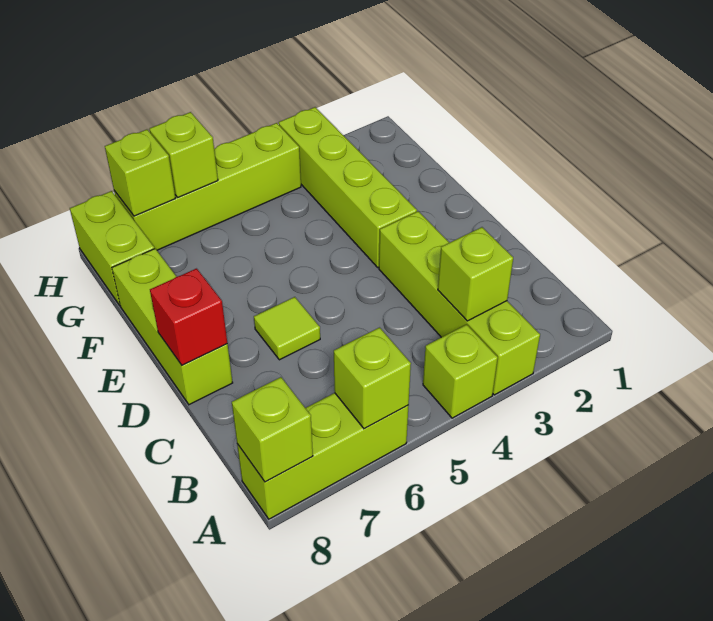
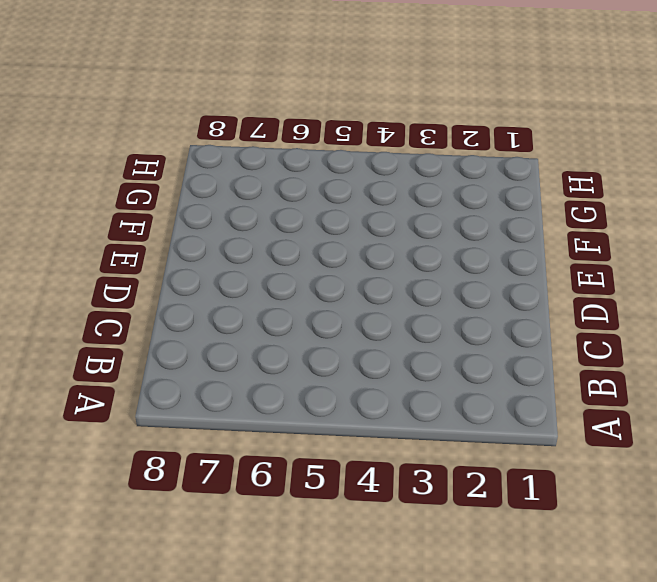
none -> lime 1x4 brick [379,211,540,395]
none -> lime 1x1 brick [423,324,498,418]
none -> lime 1x3 brick [237,393,409,519]

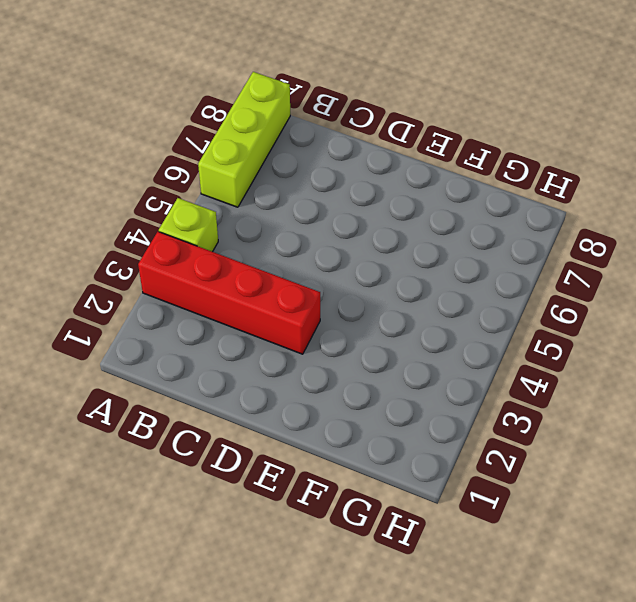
red 1x4 brick [138,232,320,354] -> lime 1x4 brick [379,211,540,395]
none -> lime 1x1 tile [254,297,320,360]
none -> lime 1x3 brick [112,249,233,405]
none -> lime 1x4 brick [279,107,417,267]

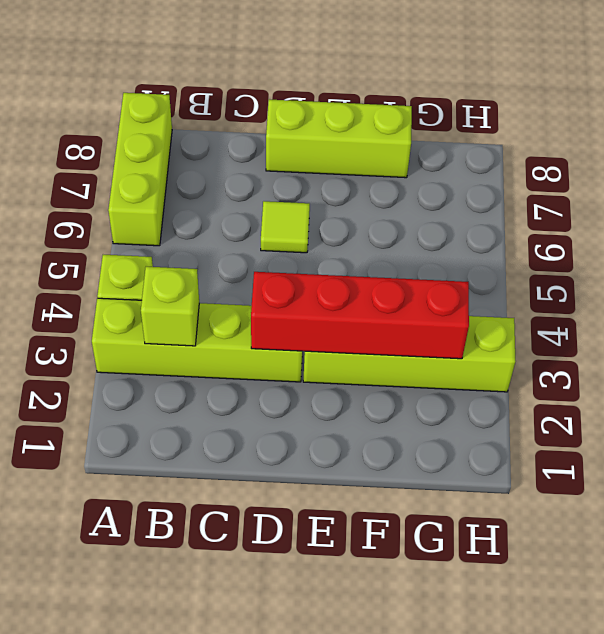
red 1x4 brick [251,272,469,359] -> none
none -> lime 1x2 brick [70,191,154,305]
none -> lime 1x4 brick [114,123,301,250]
none -> lime 1x1 brick [334,328,411,429]

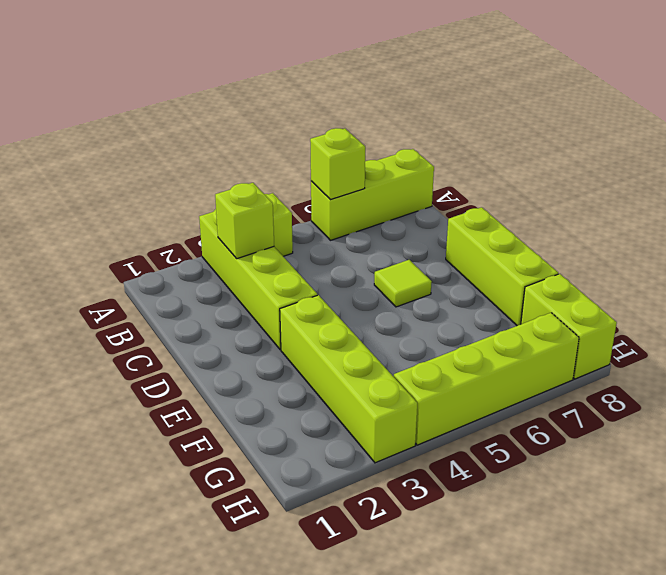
none -> lime 1x1 brick [232,377,313,482]
none -> red 1x1 brick [150,269,227,365]
none -> lime 1x1 brick [150,112,218,197]

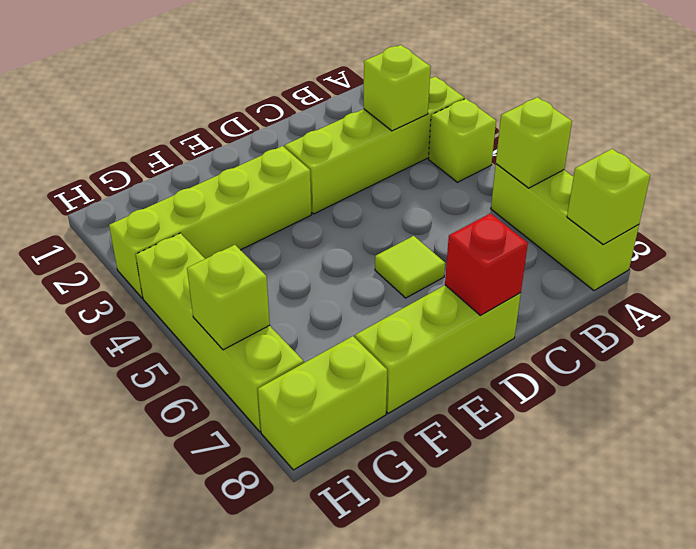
none -> lime 1x1 brick [105,130,175,216]

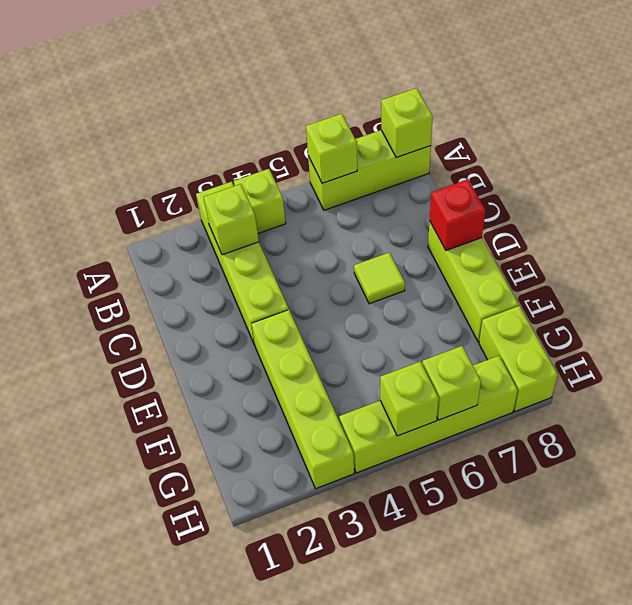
lime 1x1 brick [380,362,439,436] -> lime 1x1 brick moved to [105,130,175,216]

